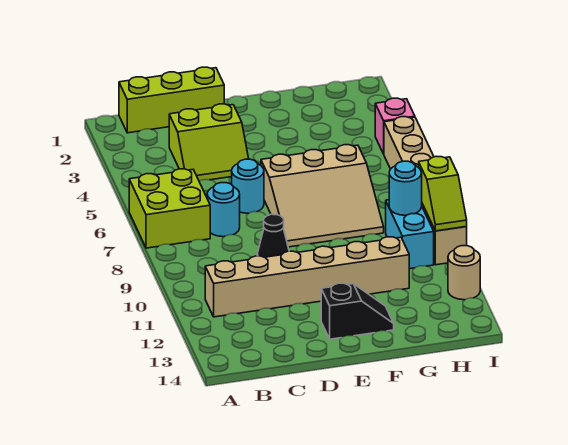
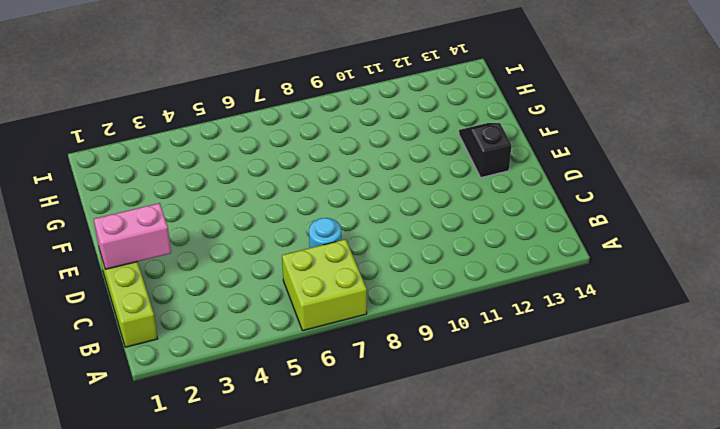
pink 1x2 brick [94,203,171,269] -> none
none -> tan 1x6 brick [205,237,409,317]
none -> lime 2x2 slope [169,104,249,181]
none -> cyan 1x1 round brick [232,159,264,213]

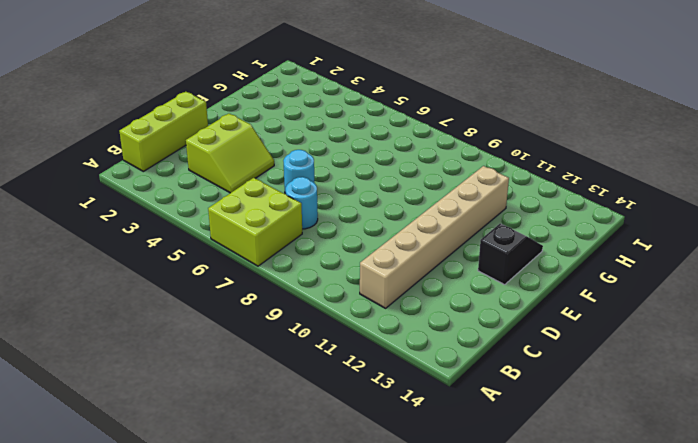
none -> black 1x1 cone [257,214,289,257]
none -> tan 3x3 slope [261,145,384,247]
none -> cyan 1x2 brick [386,200,434,269]

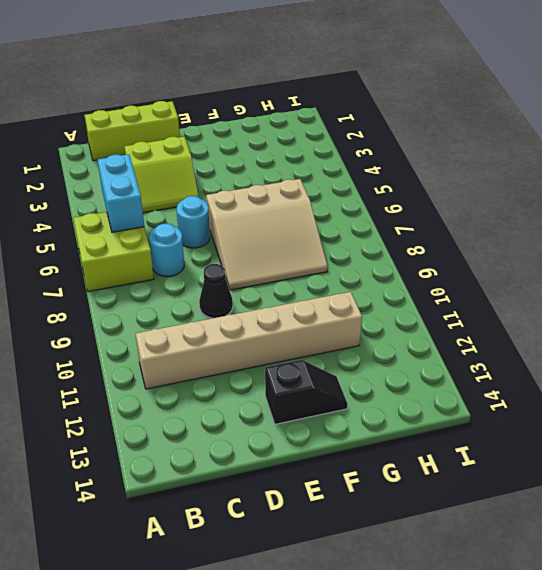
cyan 1x2 brick [98,154,144,232] -> cyan 1x2 brick moved to [386,200,434,269]
none -> pink 1x1 brick [375,98,415,154]
none -> tan 1x6 brick [384,117,467,265]
none -> tan 1x1 round brick [448,246,480,300]

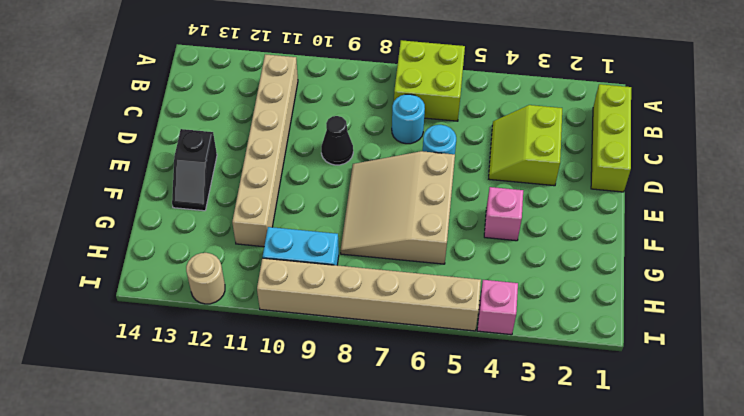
pink 1x1 brick [484,187,523,241] -> none
none -> cyan 1x1 round brick [389,161,422,215]
none -> lime 1x2 slope [419,156,467,231]

